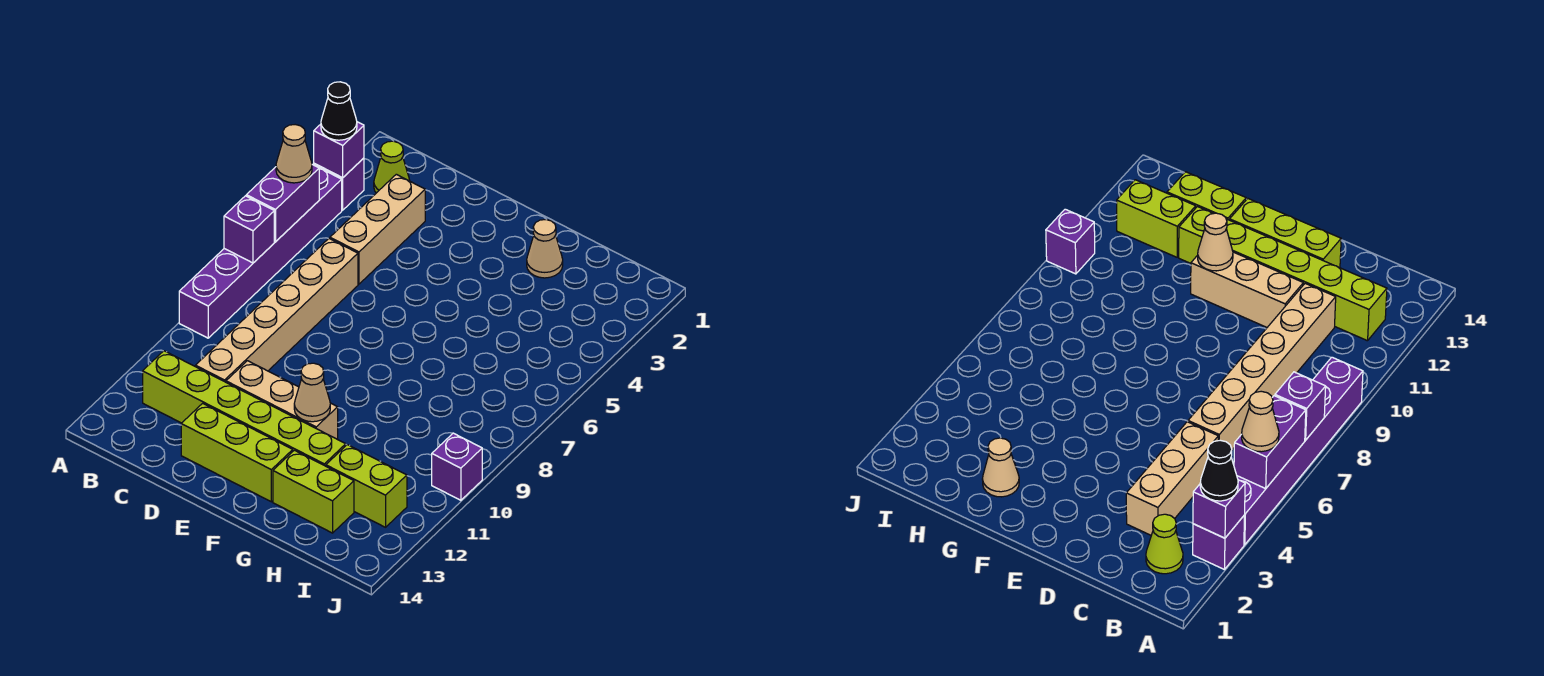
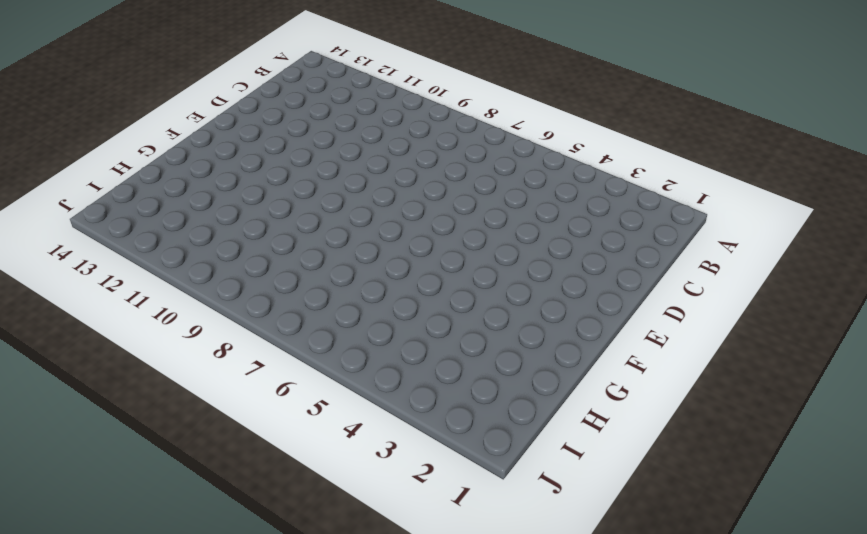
none -> purple 1x1 brick [314,158,364,210]
none -> purple 1x6 brick [179,168,342,338]
none -> lime 1x1 cone [374,141,410,193]

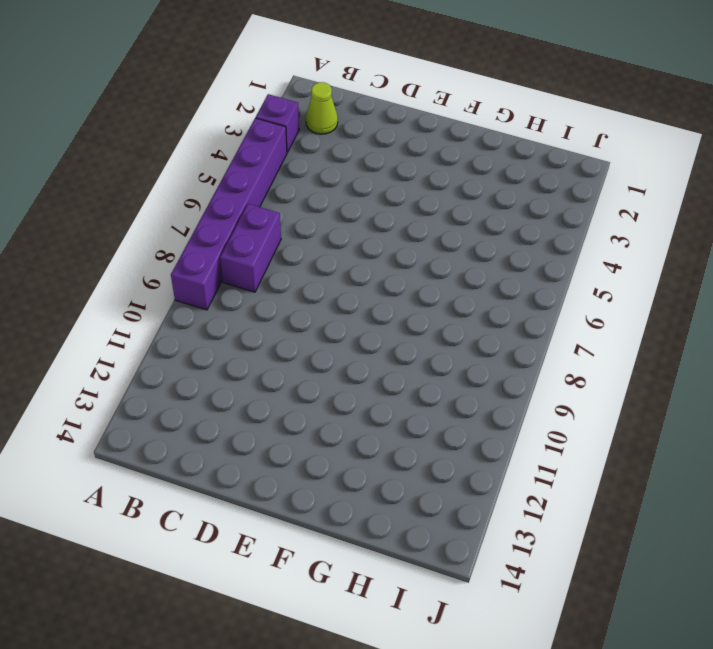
purple 1x2 brick [220,204,281,292] -> purple 1x2 brick moved to [246,164,319,242]
none -> lime 1x6 brick [143,351,346,466]
none -> tan 1x3 brick [330,174,425,284]
none -> tan 1x6 brick [195,239,358,382]

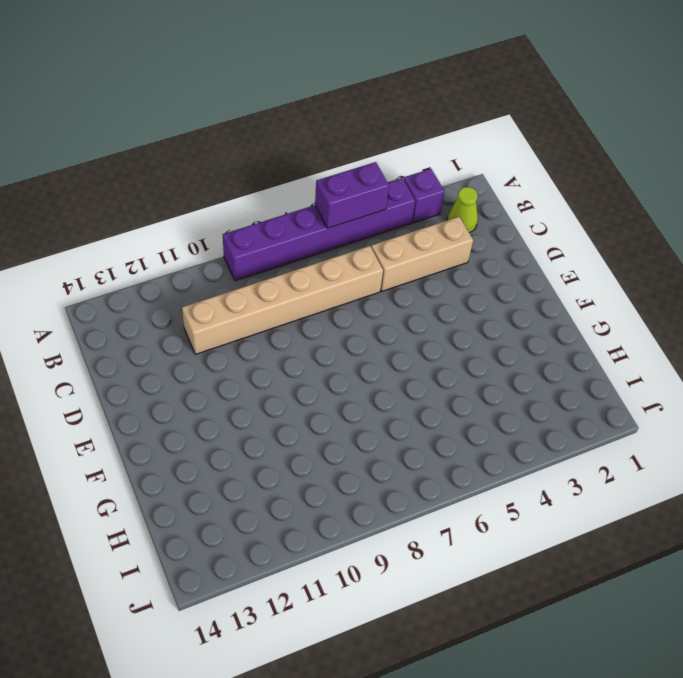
none -> lime 1x6 brick [143,351,346,466]
none -> tan 1x3 brick [226,361,338,439]
none -> lime 1x3 brick [181,403,293,502]

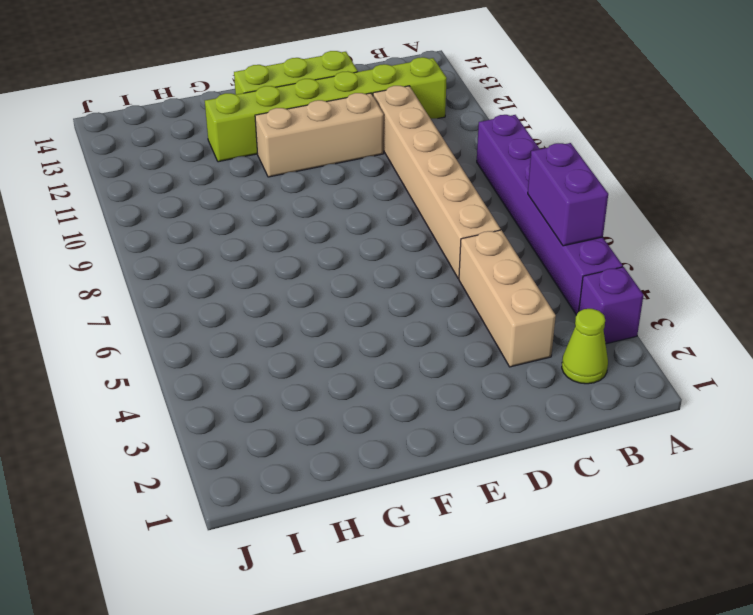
none -> tan 1x1 cone [527,220,563,278]
none -> lime 1x2 brick [273,450,354,533]
none -> lime 1x2 brick [326,445,407,527]

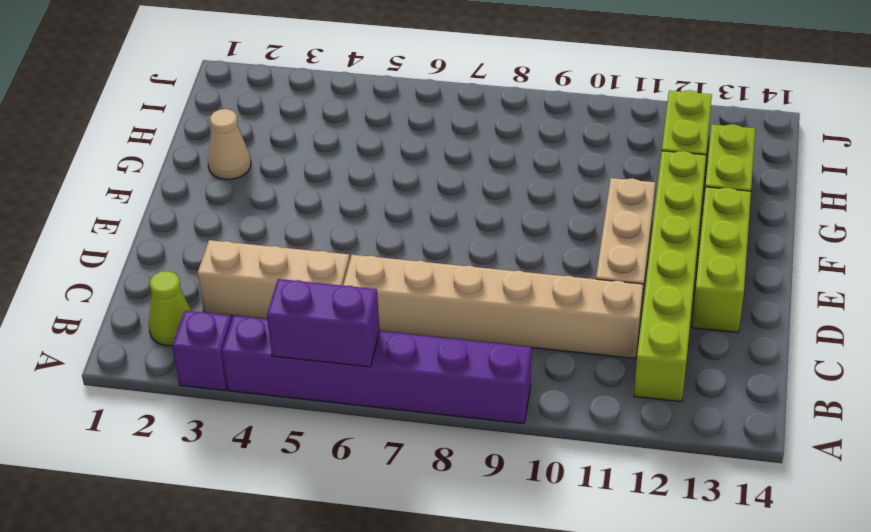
none -> purple 1x1 brick [432,433,482,500]
none -> purple 1x1 brick [314,122,364,178]
none -> purple 1x1 brick [224,196,274,263]

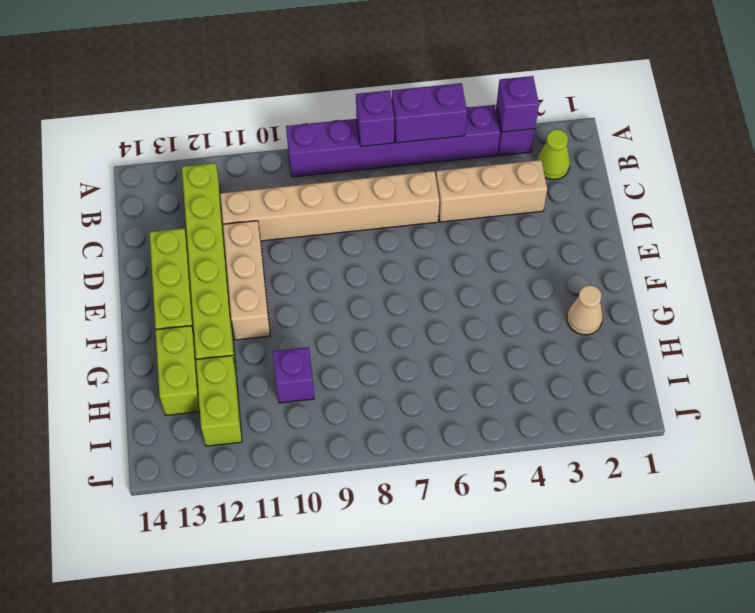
purple 1x1 brick [273,347,314,403] -> purple 1x1 brick moved to [432,433,482,500]
none -> tan 1x1 cone [294,363,330,422]
none -> black 1x1 cone [321,82,357,140]
none -> tan 1x1 cone [276,125,312,183]

